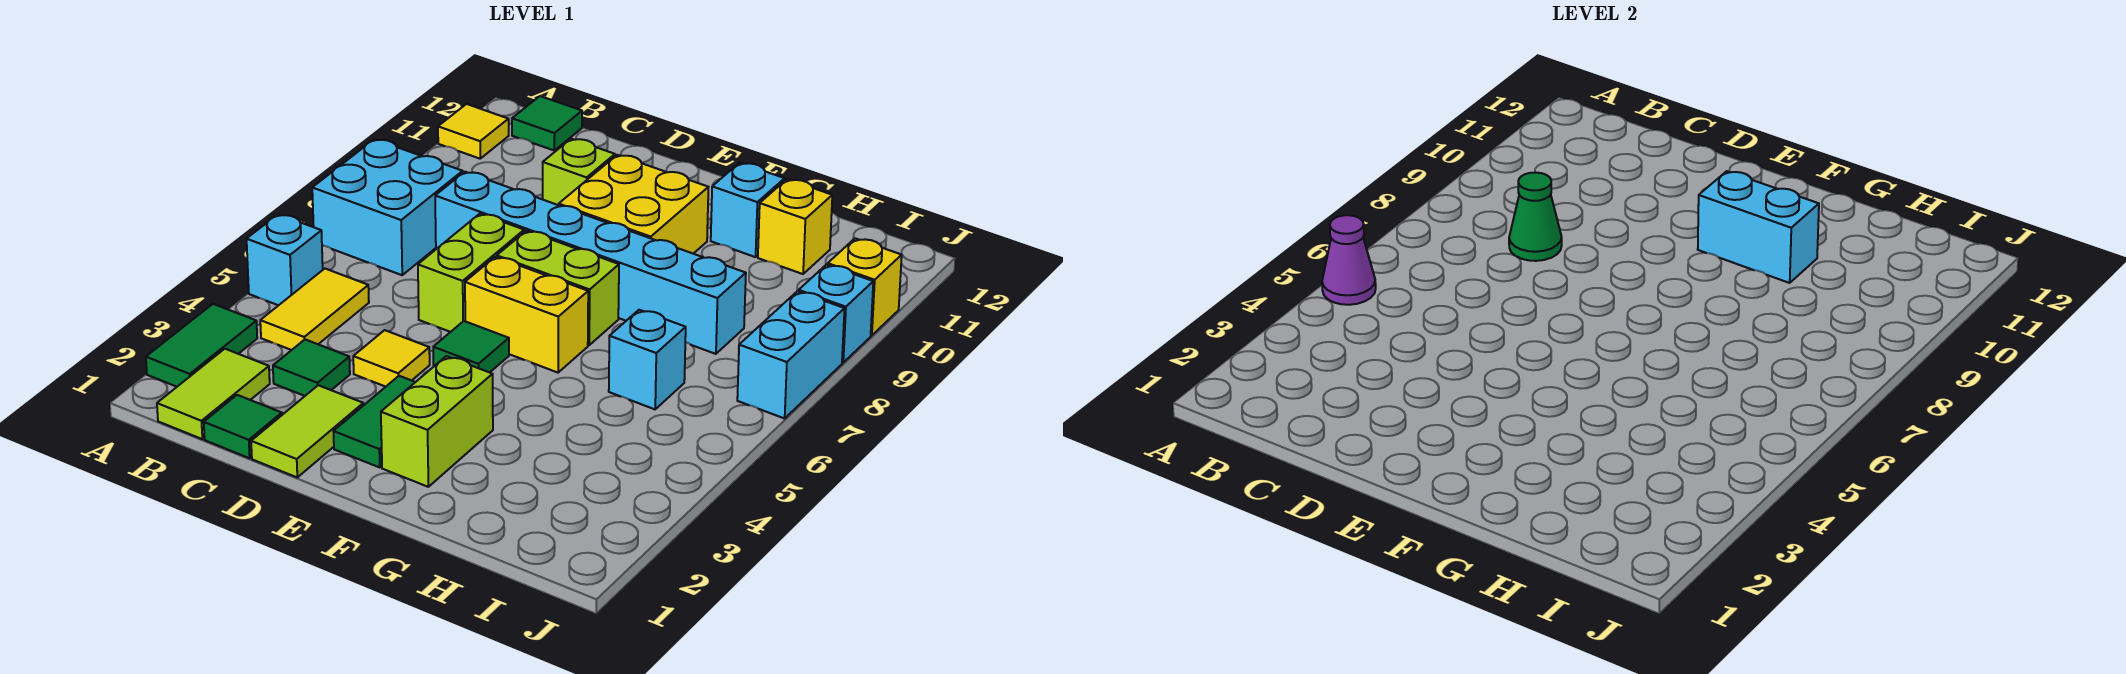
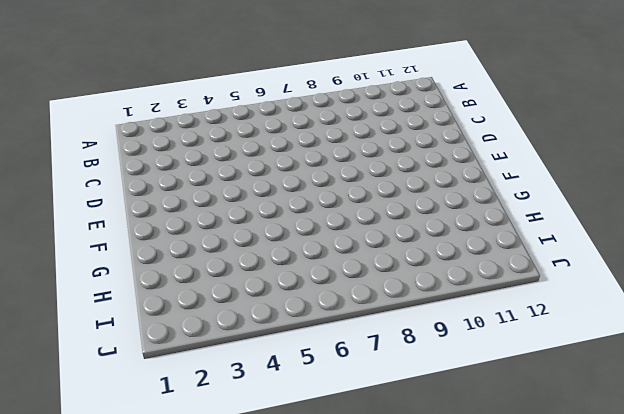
none -> green 1x2 tile [146,304,257,387]
none -> cyan 1x1 brick [247,214,323,305]
none -> cyan 2x2 brick [312,139,463,275]

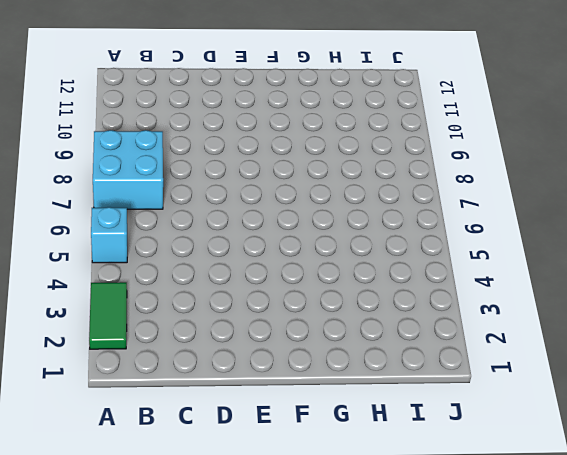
none -> yellow 1x1 tile [438,104,509,159]
none -> lime 1x2 tile [157,349,270,439]
none -> yellow 1x2 tile [260,269,369,350]

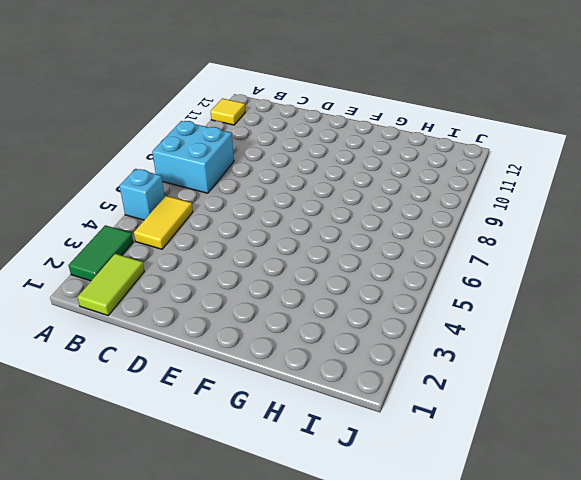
none -> green 1x1 tile [512,96,582,150]
none -> green 1x1 tile [204,395,282,458]
none -> green 1x1 tile [273,340,350,396]

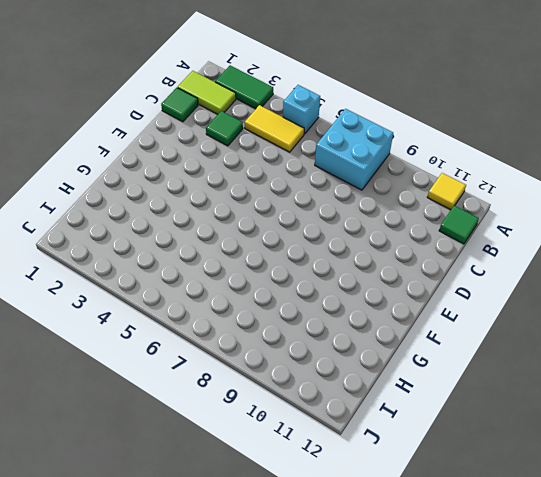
none -> cyan 1x6 brick [435,172,746,354]
none -> lime 1x2 tile [251,385,363,477]
none -> yellow 1x1 tile [353,330,430,387]

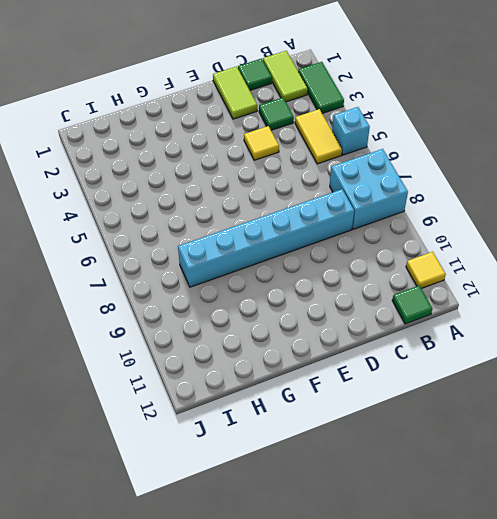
none -> lime 1x2 brick [418,214,524,332]
none -> lime 1x1 brick [543,139,615,205]
none -> green 1x2 tile [333,376,415,467]

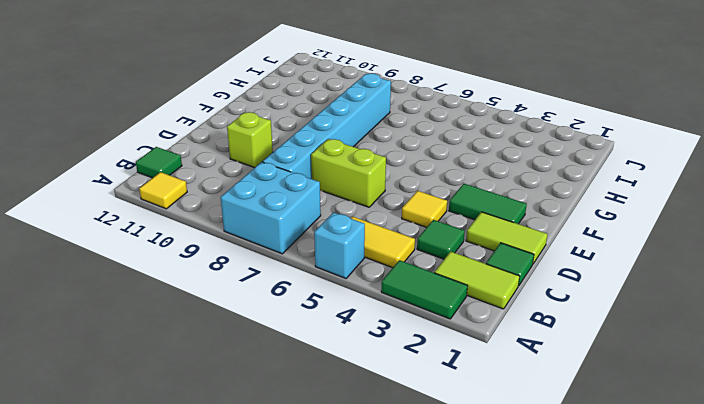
none -> green 1x1 tile [433,321,509,373]
none -> yellow 1x2 brick [465,257,588,373]
none -> lime 1x2 brick [497,231,619,345]

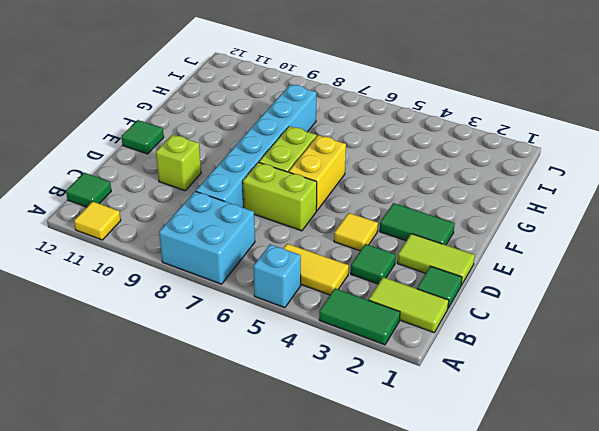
green 1x1 tile [121,120,164,154] -> green 1x1 tile moved to [433,321,509,373]
none -> yellow 2x2 brick [559,155,708,254]
none -> lime 1x2 brick [381,356,493,487]
none -> cyan 1x1 brick [711,163,785,257]

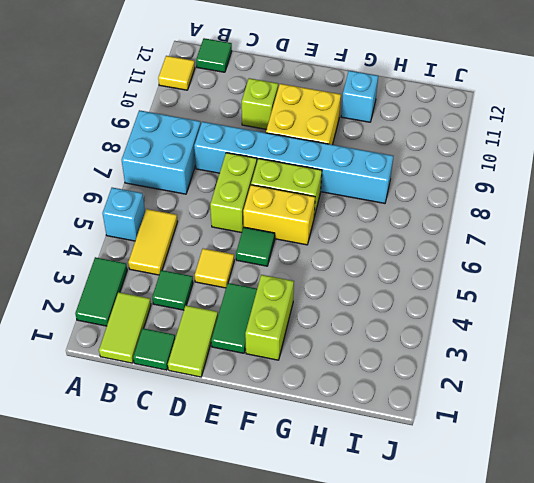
none -> cyan 1x1 brick [609,310,686,409]
none -> yellow 1x1 brick [758,179,832,274]
none -> cyan 1x2 brick [737,291,845,418]

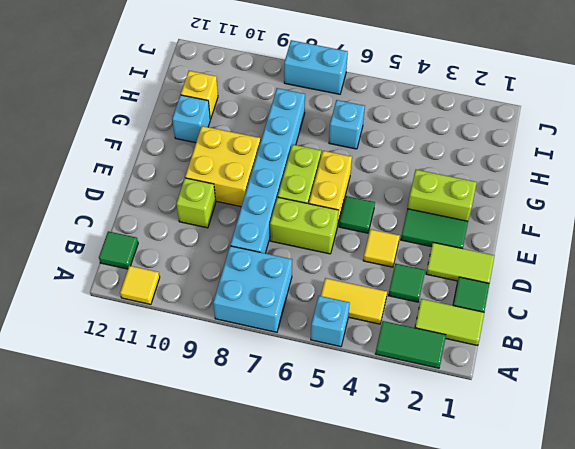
none -> cyan 1x1 brick [799,264,873,363]
none -> yellow 1x1 brick [828,238,902,335]
none -> purple 1x1 cone [1322,215,1376,305]

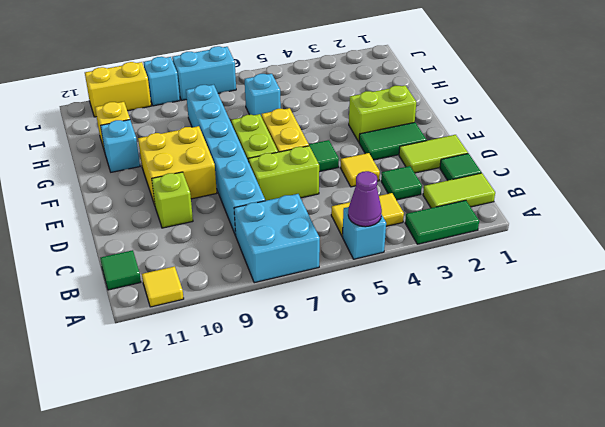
yellow 1x2 brick [85,62,151,117] -> yellow 1x1 brick [828,238,902,335]
none -> green 1x1 cone [1509,173,1562,261]
none -> cyan 1x2 brick [1698,171,1819,283]

